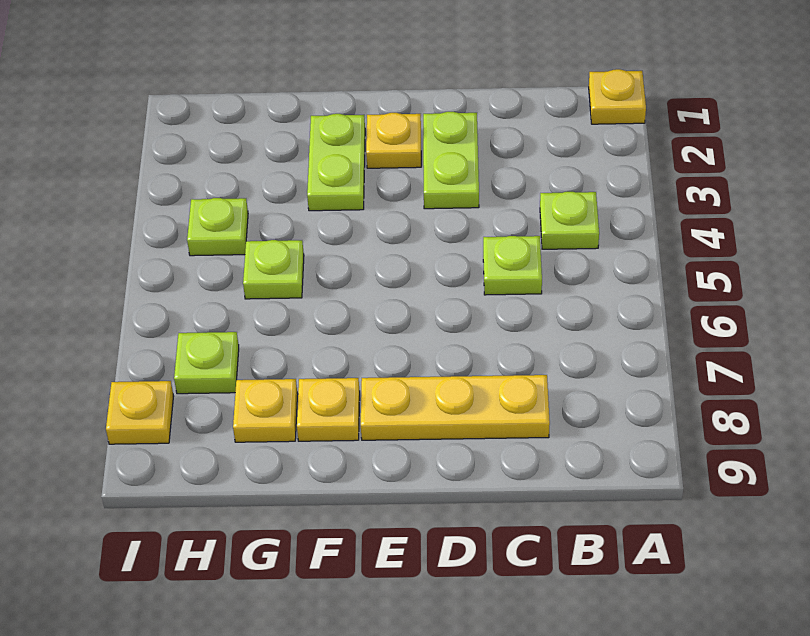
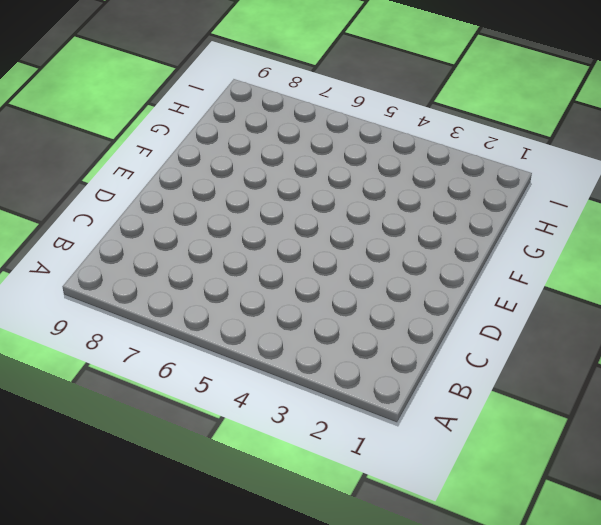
none -> yellow 1x1 plate [589,69,646,124]
none -> lime 1x1 plate [540,192,599,249]
none -> lime 1x1 plate [483,236,542,295]

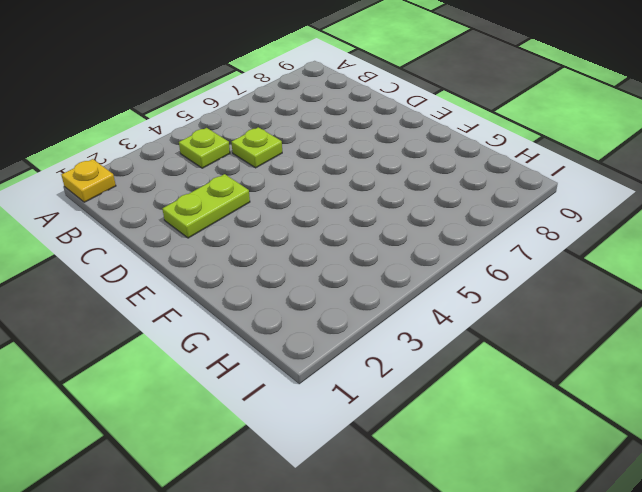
none -> yellow 1x3 plate [361,375,550,440]
none -> yellow 1x1 plate [366,113,421,168]
none -> lime 1x2 plate [307,114,365,211]

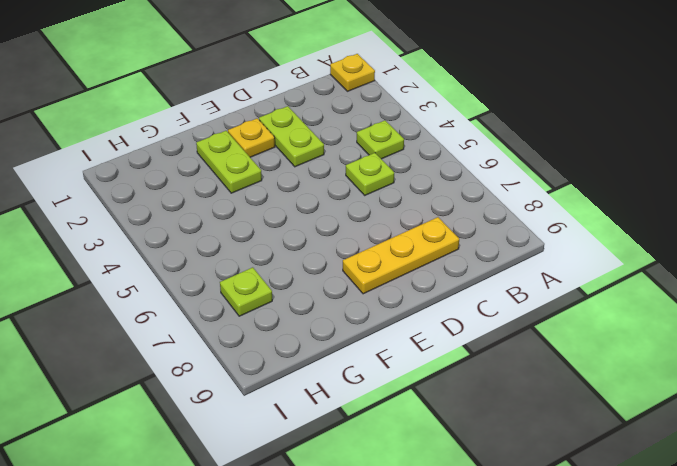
none -> yellow 1x1 plate [297,378,360,441]
none -> lime 1x1 plate [243,240,304,299]
none -> yellow 1x1 plate [233,379,298,442]

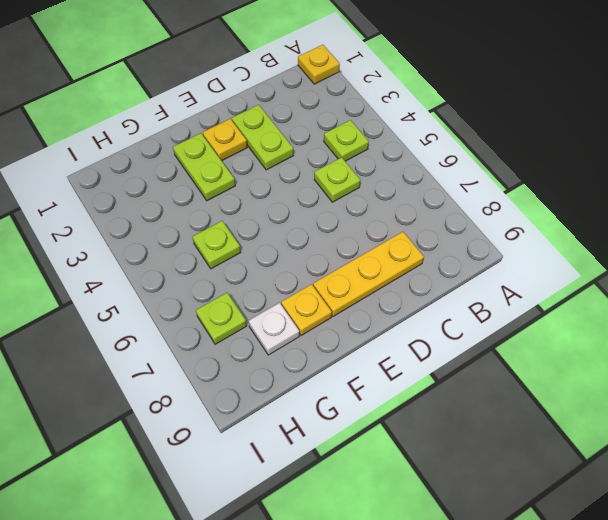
white 1x1 plate [248,303,299,355] -> yellow 1x1 plate [233,379,298,442]
none -> lime 1x1 plate [187,198,248,256]
none -> yellow 1x1 plate [106,381,174,444]

